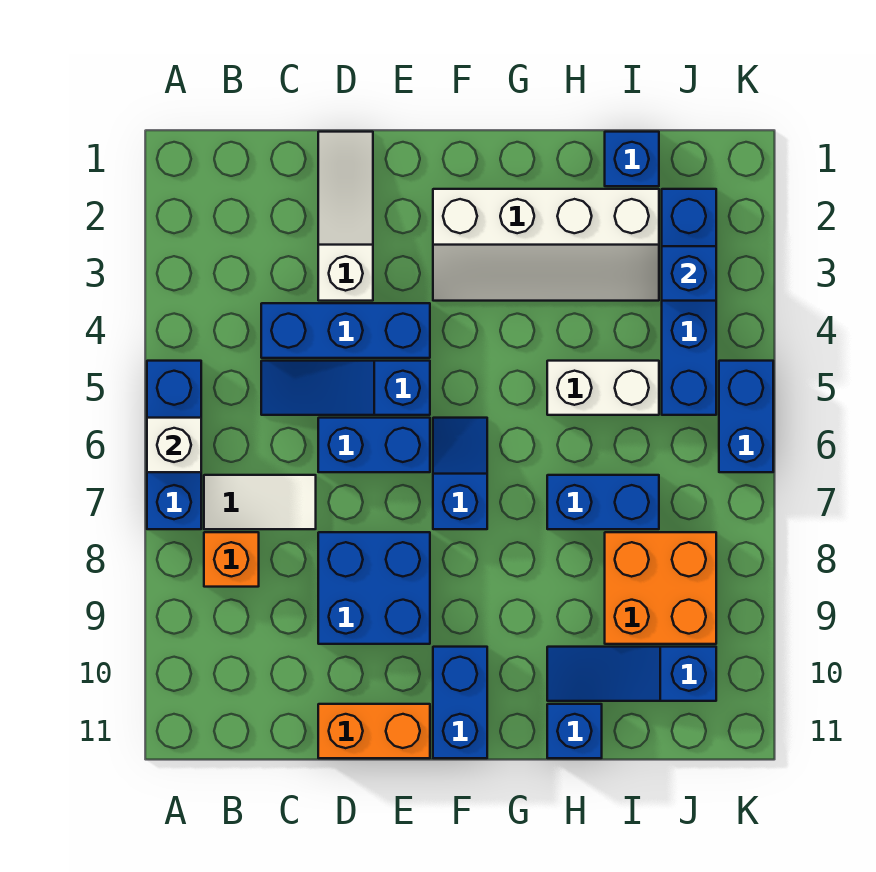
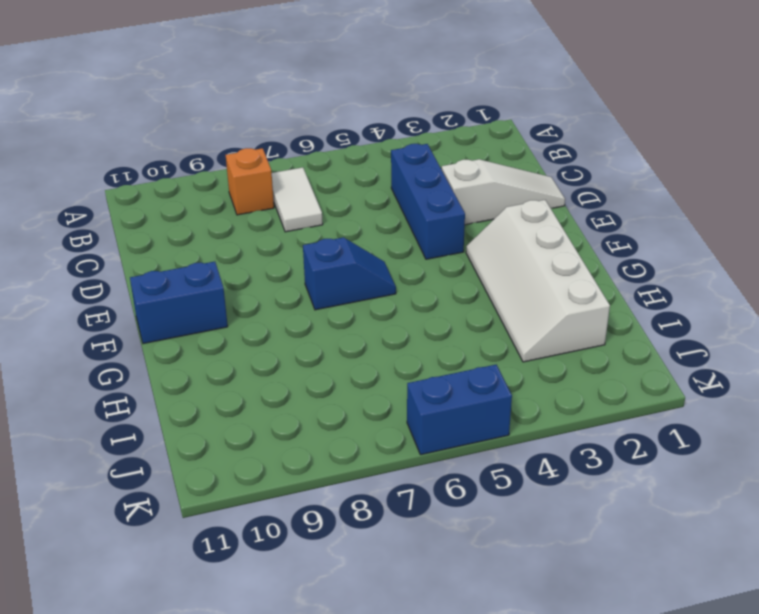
none -> blue 1x3 brick [147,361,201,529]
none -> blue 1x3 slope [261,361,430,415]
none -> blue 1x2 brick [318,418,430,472]

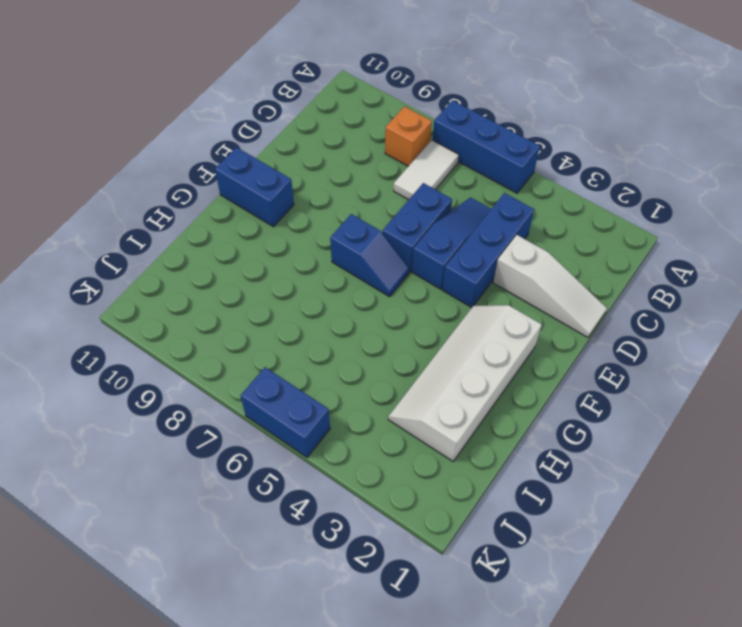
none -> blue 2x2 brick [318,532,430,644]
none -> orange 1x2 brick [318,704,430,758]
none -> white 1x2 brick [547,361,659,415]

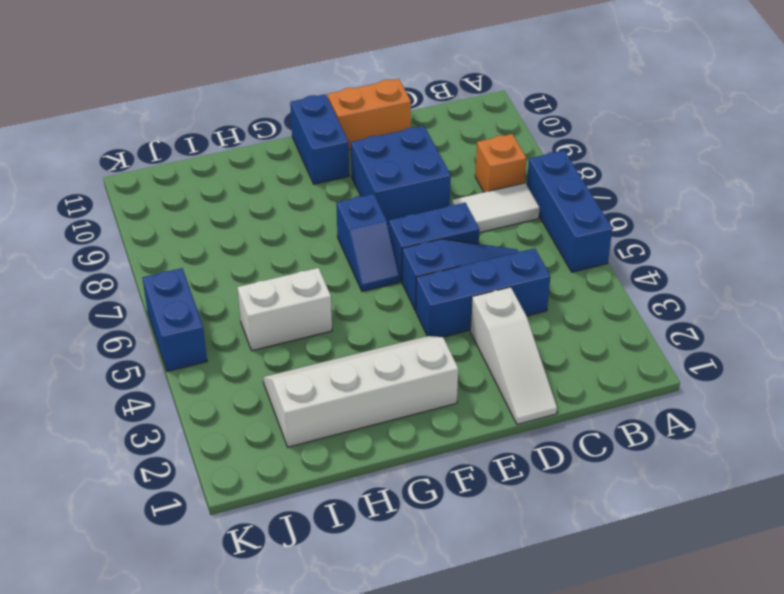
none -> blue 1x2 brick [547,475,659,529]
none -> blue 1x3 slope [547,647,716,701]
none -> blue 1x1 brick [547,704,602,758]

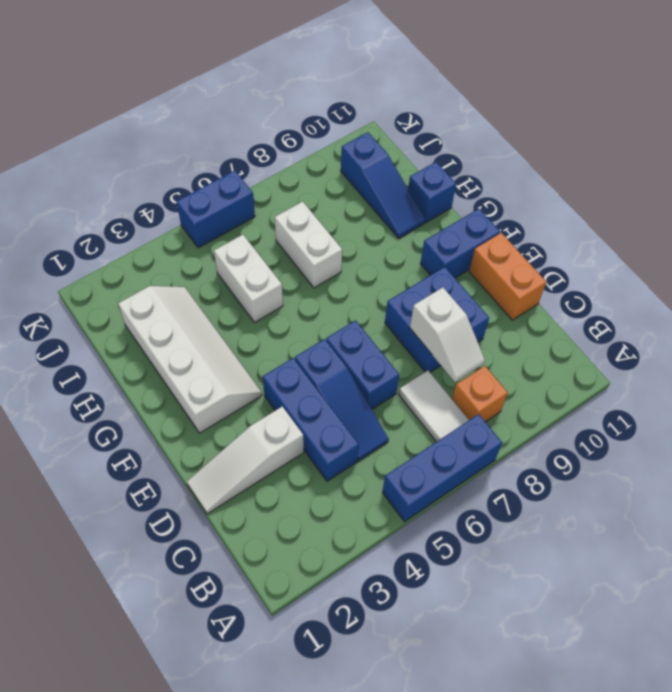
white 1x2 slope [410,287,485,382] -> none
white 1x2 brick [275,202,342,288] -> blue 1x2 brick [547,475,659,529]
none -> blue 1x2 slope [433,418,487,529]
none -> blue 1x1 brick [605,132,659,186]
none -> orange 2x2 brick [605,532,716,644]

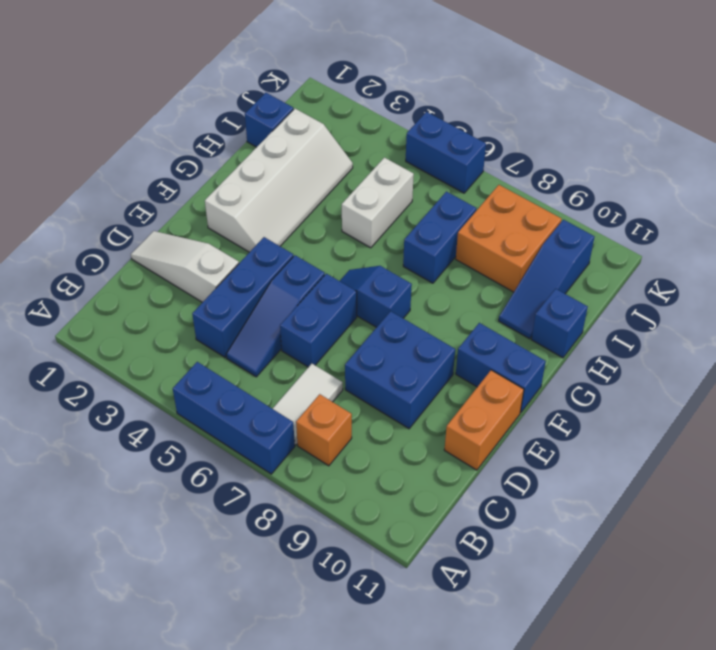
none -> blue 1x4 brick [662,189,716,415]
none -> white 1x1 brick [147,418,201,472]
none -> blue 1x1 brick [662,246,716,301]

